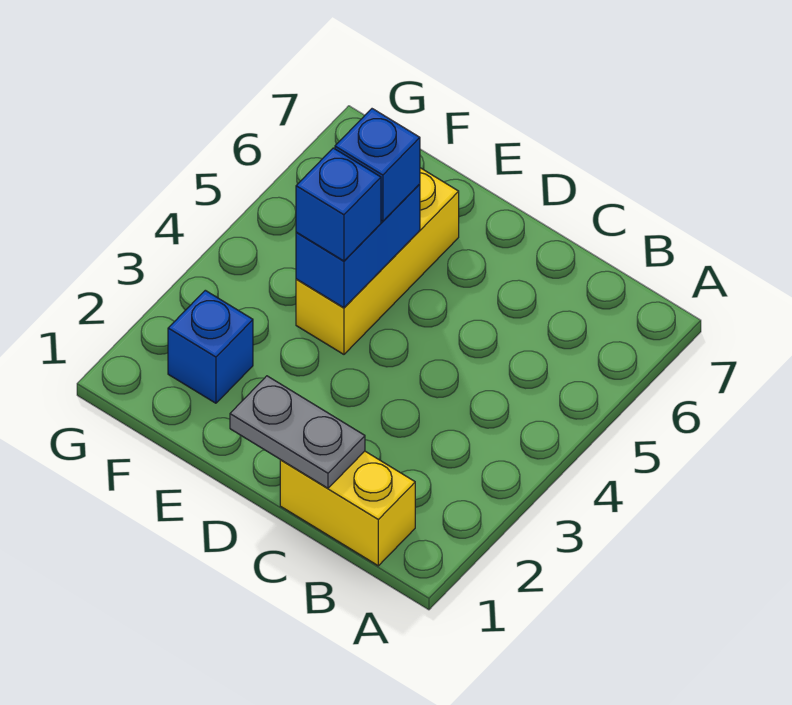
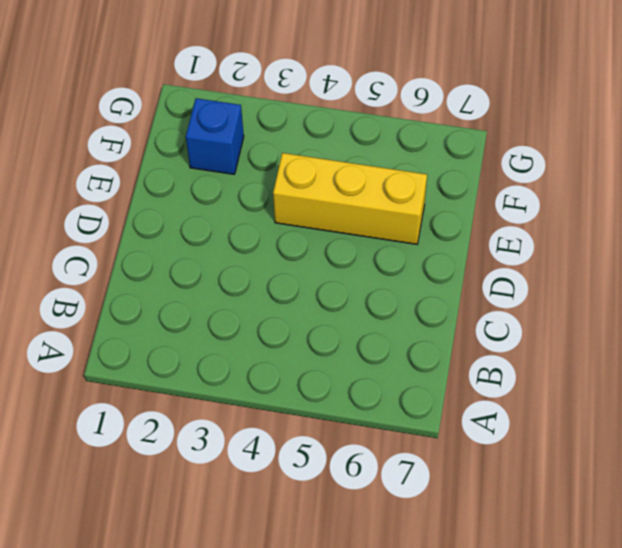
none -> yellow 1x2 brick [280,451,415,566]
none -> grey 1x2 plate [230,376,365,488]

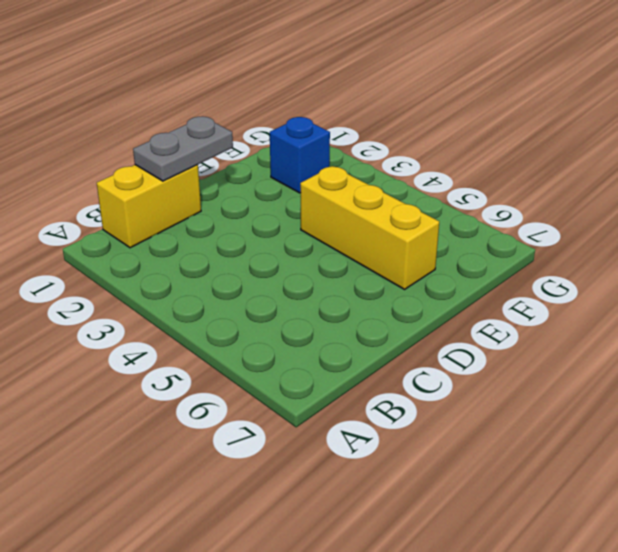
none -> blue 1x2 brick [296,184,420,308]
none -> blue 1x1 brick [296,148,381,261]

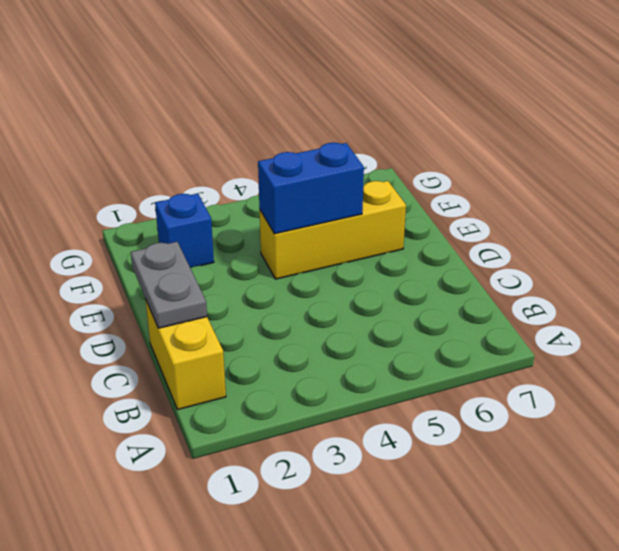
none -> blue 1x1 brick [296,148,381,261]
none -> blue 1x1 brick [335,109,420,221]

